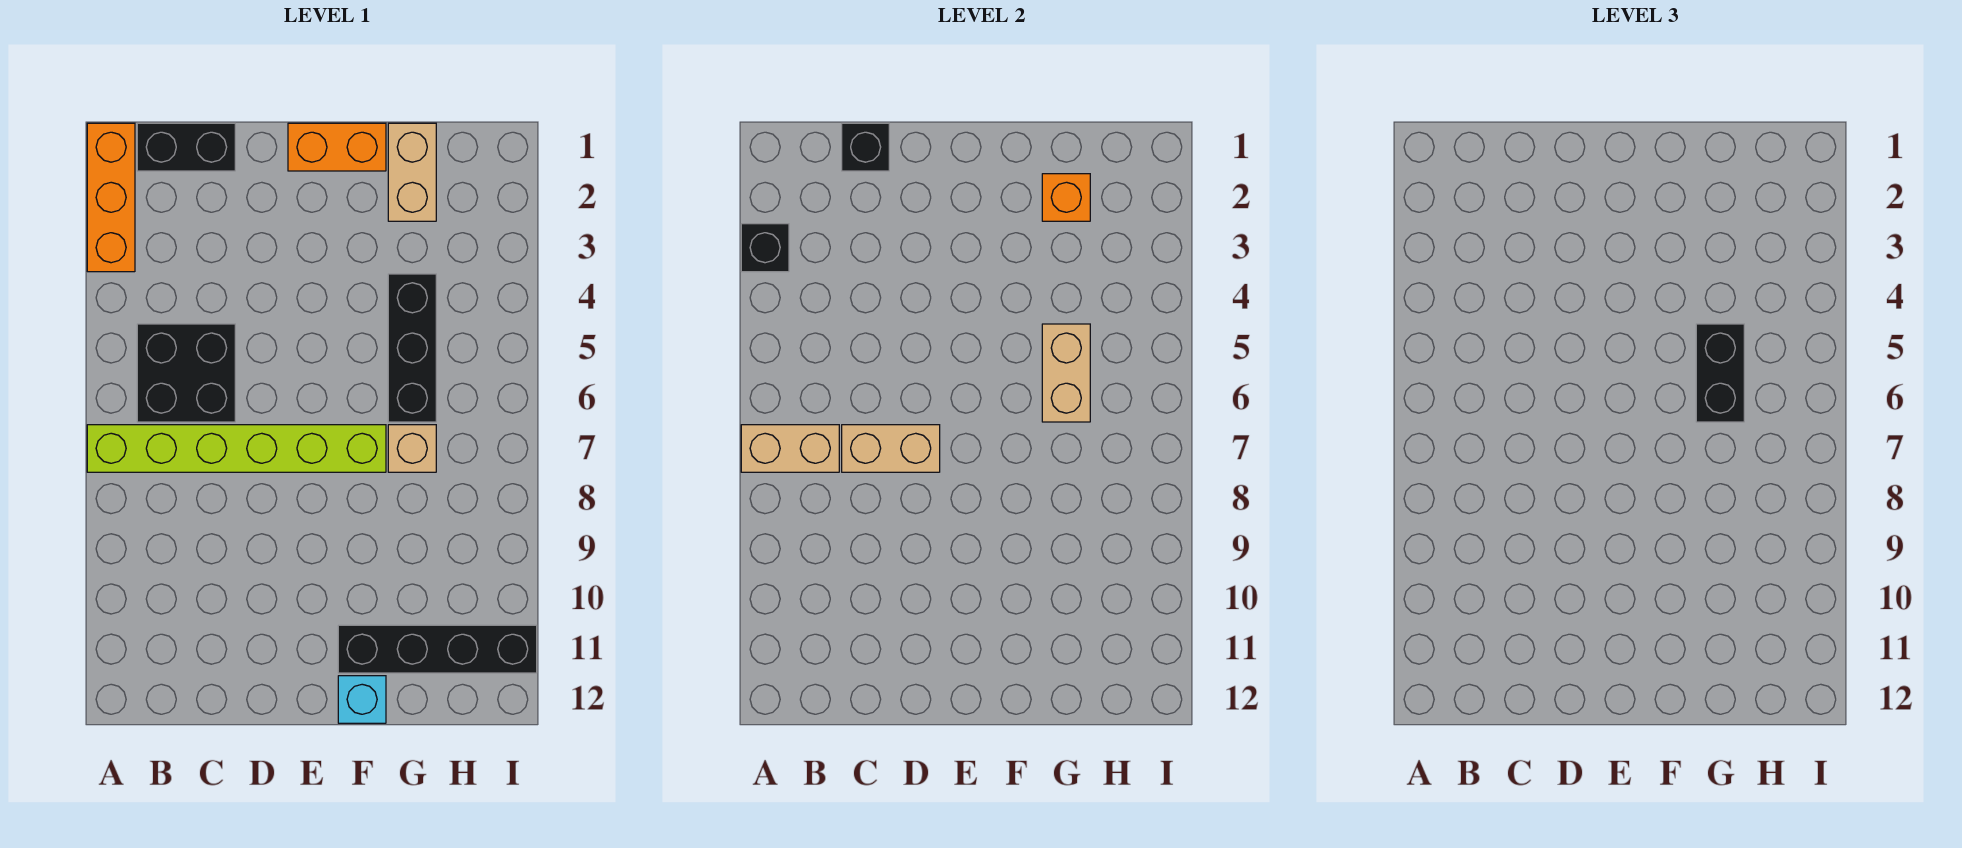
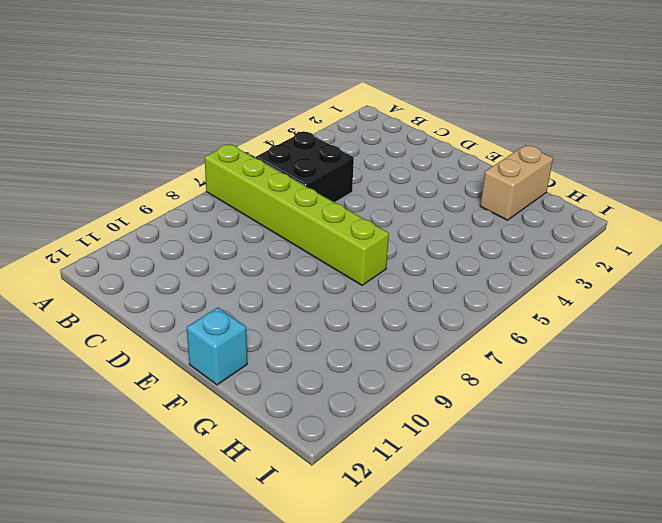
none -> orange 1x3 brick [87,123,135,272]
none -> black 1x2 brick [137,123,235,171]
none -> orange 1x2 brick [288,123,386,171]

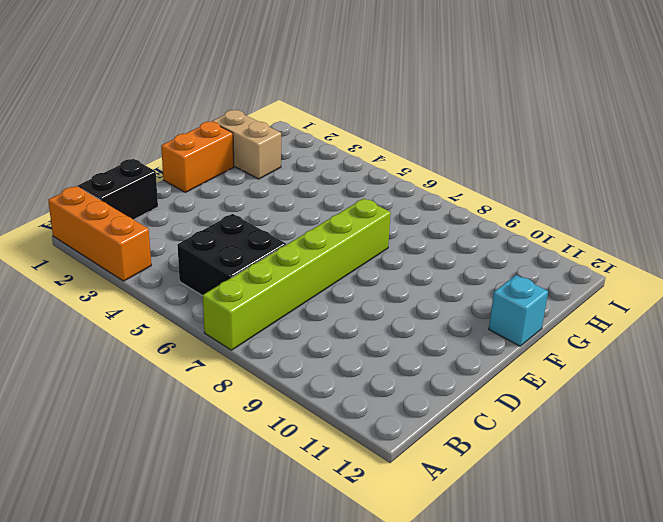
none -> black 1x4 brick [338,625,537,673]
none -> black 1x3 brick [388,274,436,422]
none -> tan 1x1 brick [388,425,436,472]

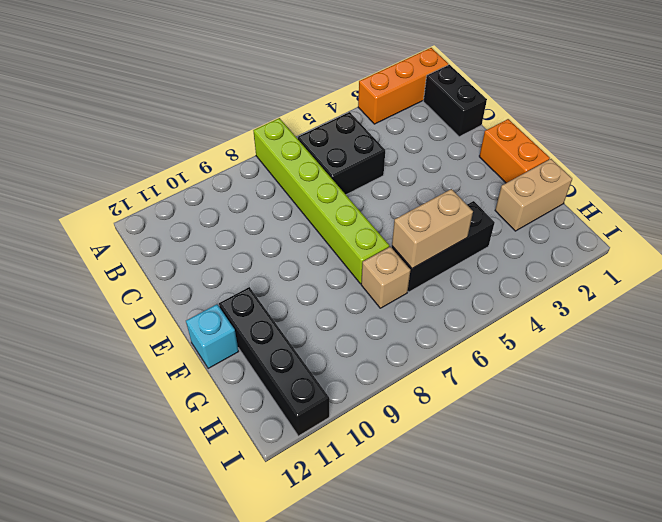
none -> black 1x1 brick [741,224,789,272]
none -> tan 1x2 brick [741,425,839,472]
none -> black 1x1 brick [842,123,889,171]

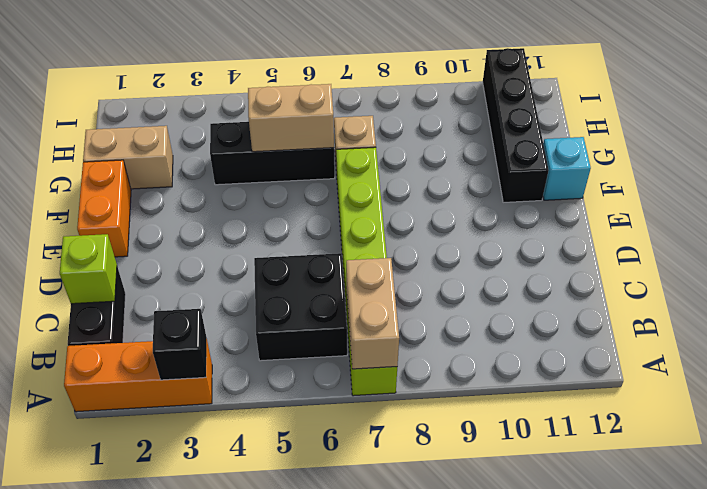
lime 1x1 brick [60,234,117,304] -> black 1x1 brick [842,123,889,171]
none -> tan 1x2 brick [842,425,940,472]
none -> orange 1x1 brick [1042,174,1090,221]
none -> black 1x2 brick [1696,324,1744,422]

